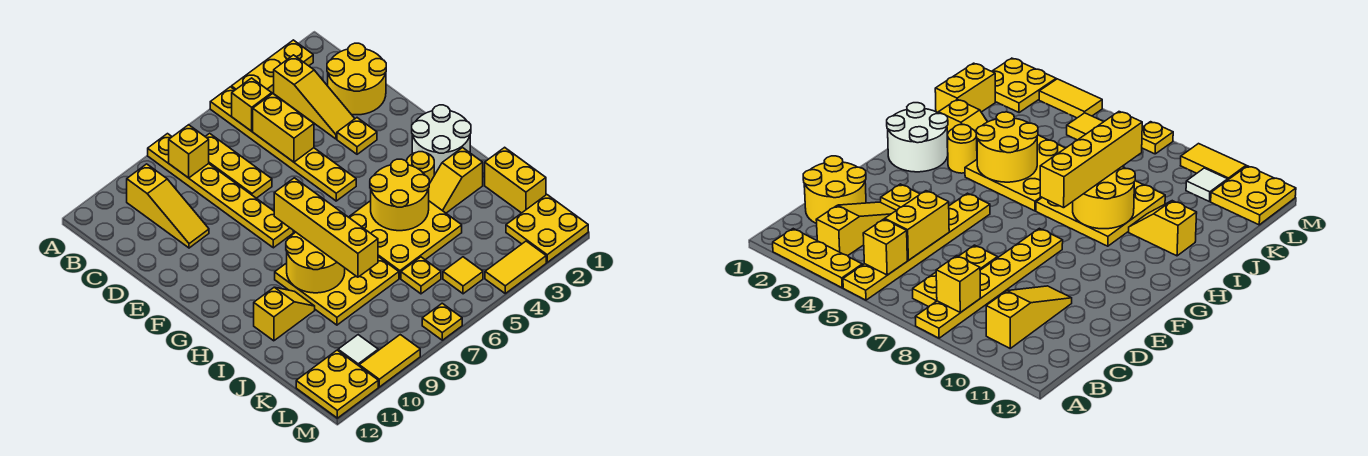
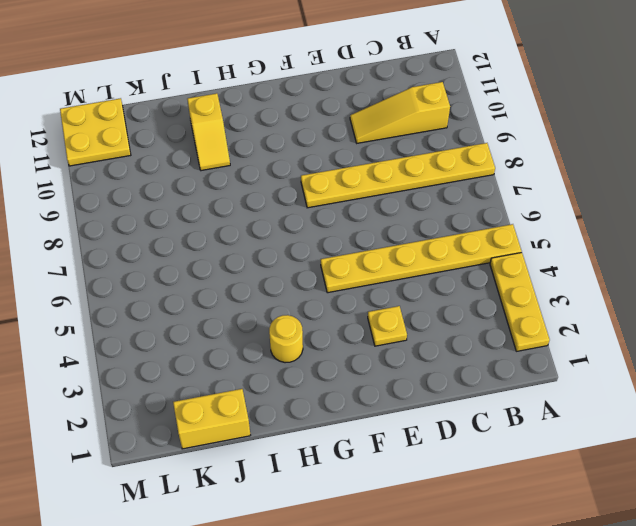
none -> yellow 1x3 slope [274,55,355,139]
none -> yellow 1x3 plate [205,133,272,198]
none -> yellow 2x2 round brick [327,43,386,115]

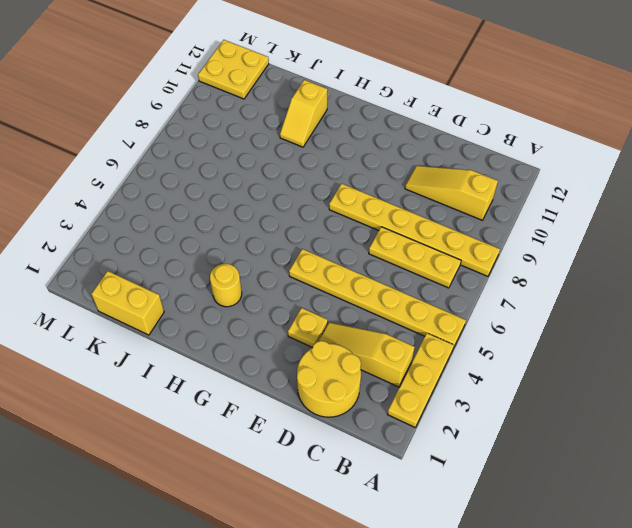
none -> white 2x2 round brick [412,105,471,175]
none -> yellow 3x3 plate [349,201,462,278]
none -> yellow 3x3 plate [275,257,399,325]

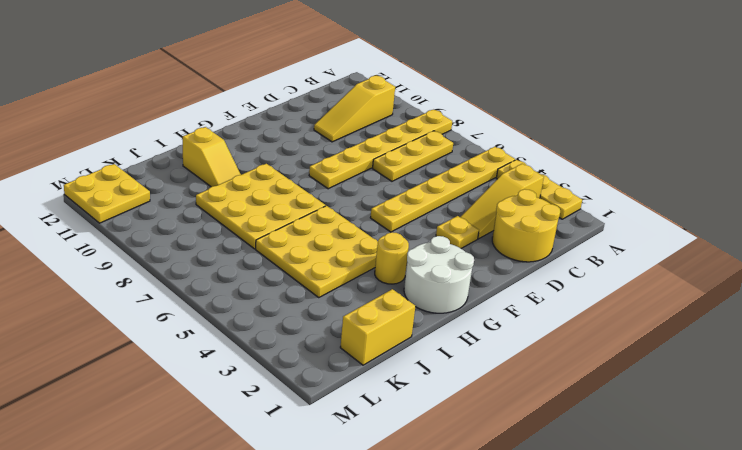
none -> yellow 1x2 slope [429,148,483,213]
none -> yellow 1x1 plate [401,257,441,294]
none -> yellow 2x2 plate [506,195,588,262]

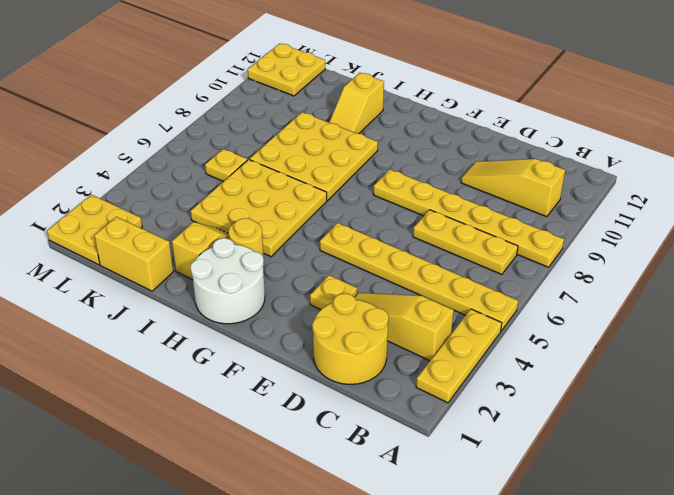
none -> yellow 1x1 tile [443,257,483,294]
none -> white 1x1 tile [338,335,378,366]
none -> yellow 1x2 tile [485,241,546,293]

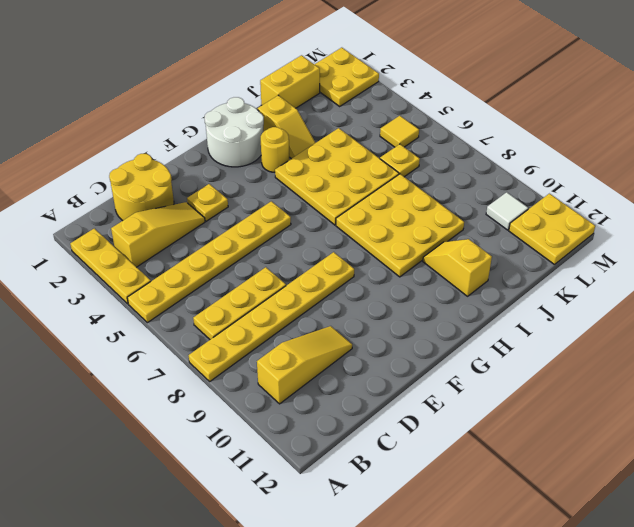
none -> yellow 1x2 tile [485,241,546,293]
none -> yellow 1x1 plate [422,303,462,340]
none -> yellow 1x2 tile [359,335,420,387]

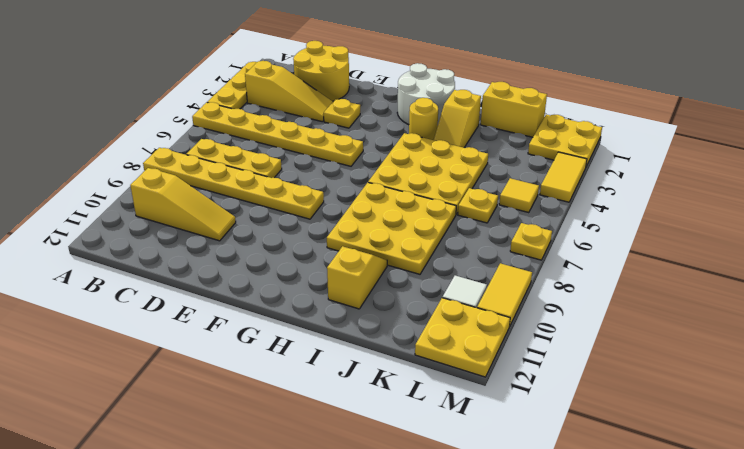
none -> yellow 1x1 brick [232,78,272,131]
none -> yellow 1x1 brick [169,125,209,178]
none -> yellow 1x2 brick [253,94,314,162]

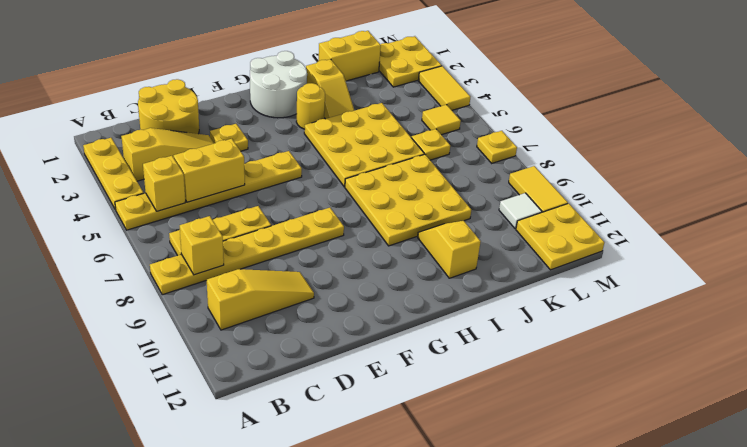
none -> yellow 2x2 round brick [370,159,429,231]
none -> yellow 2x2 round brick [286,232,345,293]
none -> yellow 1x4 brick [274,178,378,277]

